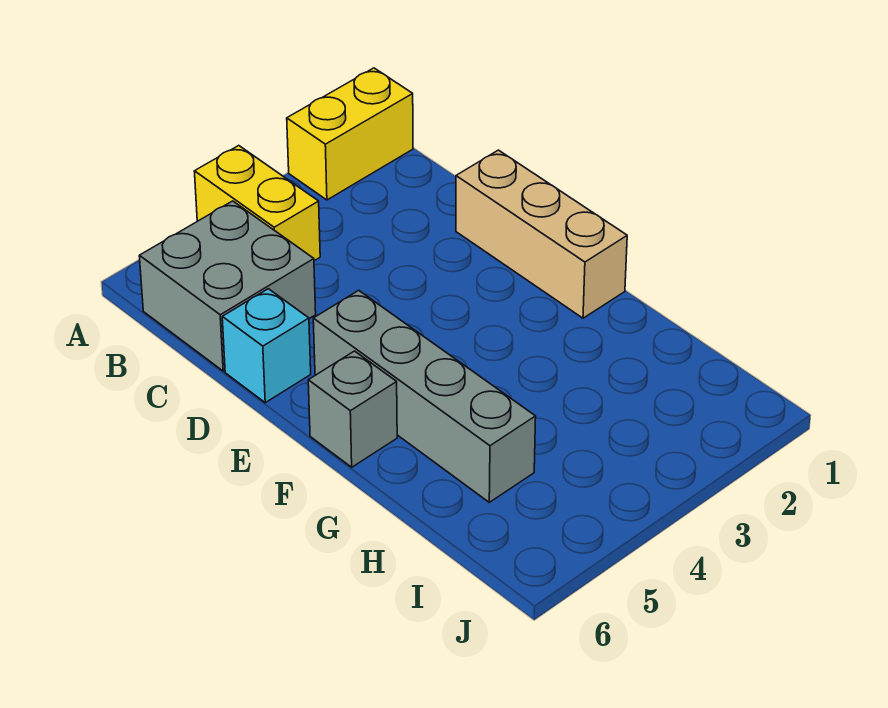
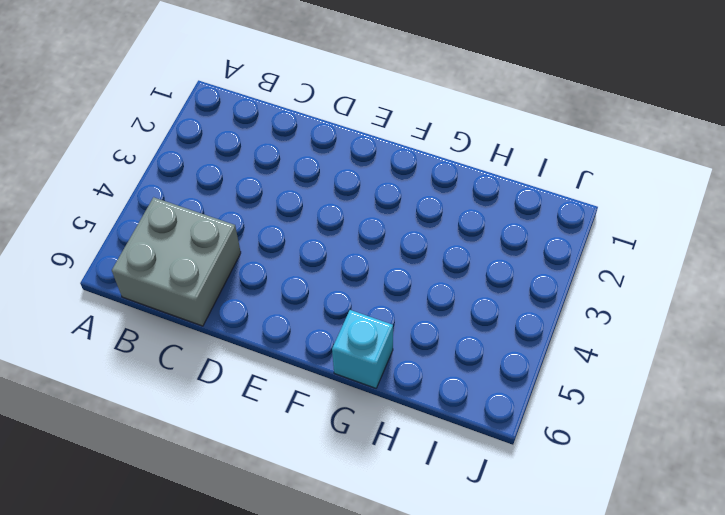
cyan 1x1 brick [332,310,393,388] -> cyan 1x1 brick moved to [222,289,311,403]
none -> yellow 1x2 brick [287,68,413,200]
none -> yellow 1x2 brick [194,146,320,261]

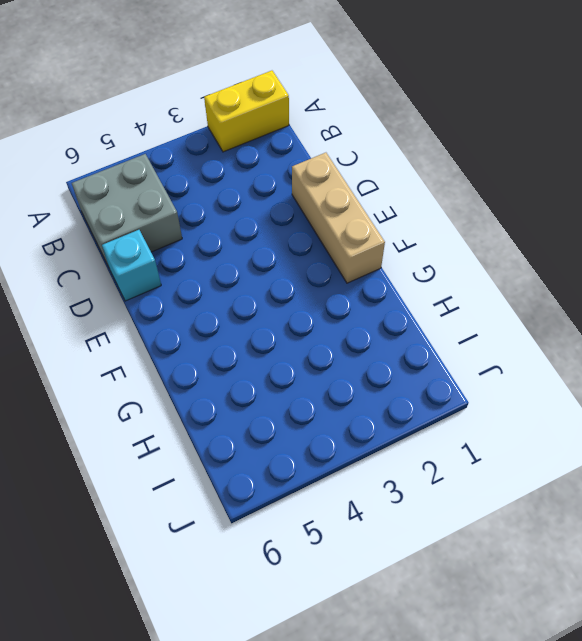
none -> yellow 1x2 brick [194,146,320,261]
none -> grey 1x4 brick [313,290,536,502]

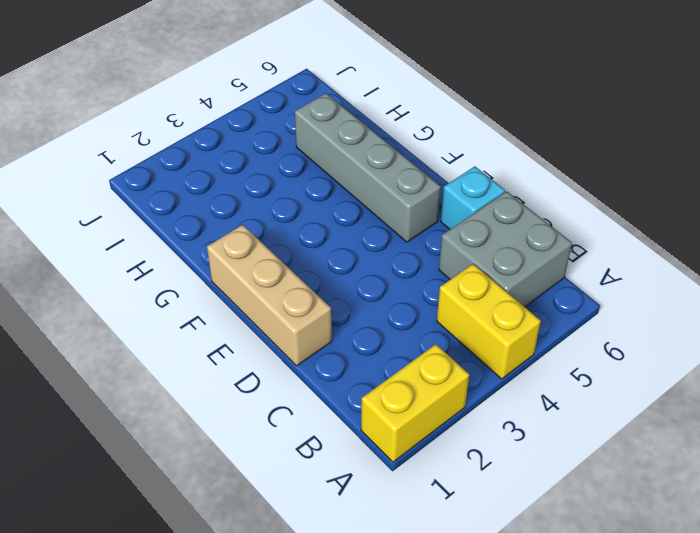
none -> grey 1x1 brick [308,351,397,467]

